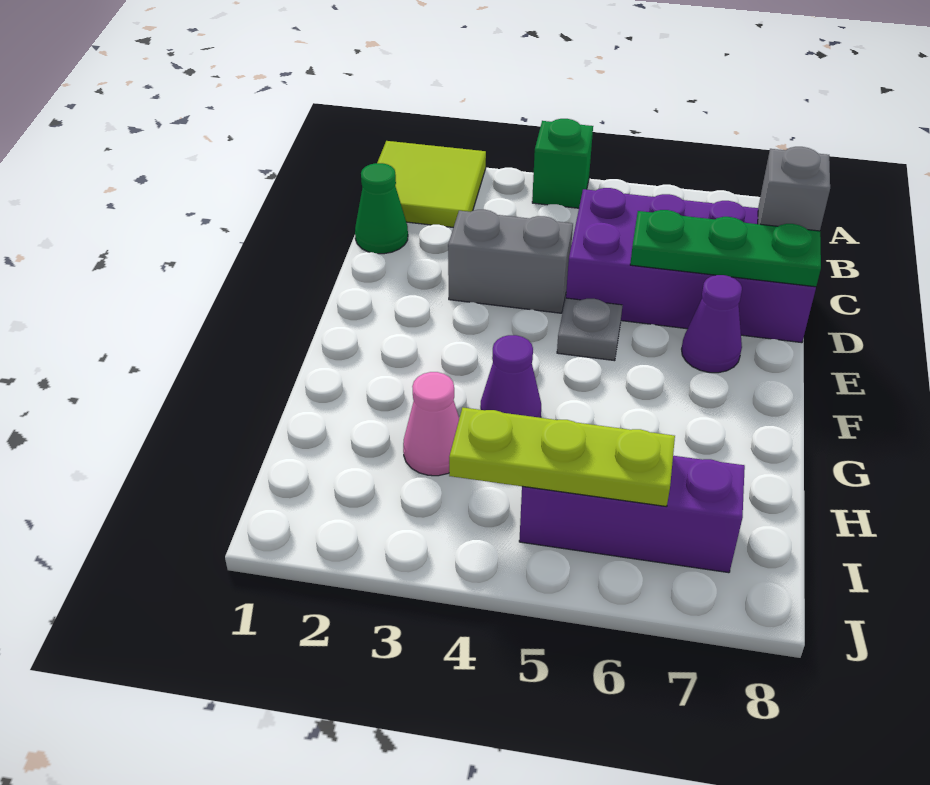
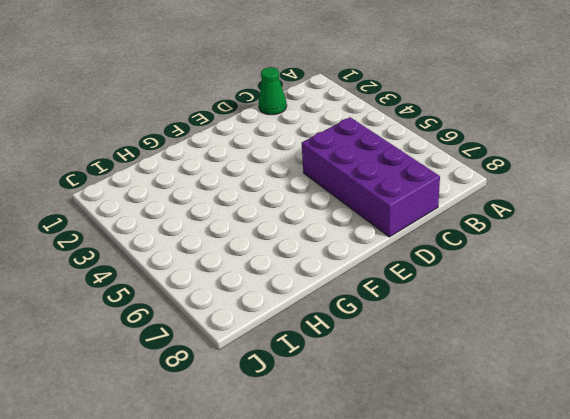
none -> lime 2x2 tile [377,141,486,227]
none -> green 1x1 brick [532,119,593,208]
none -> grey 1x2 brick [448,210,573,313]

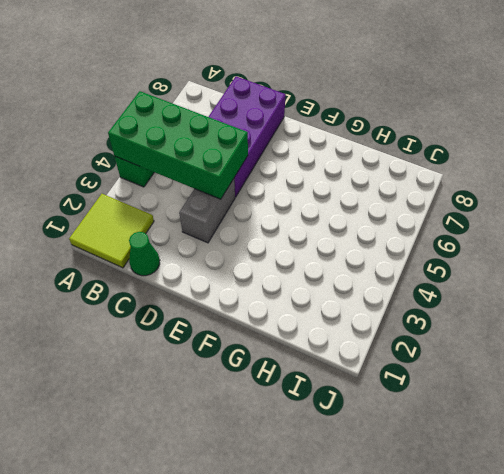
green 2x4 brick [108,91,248,199] -> none
none -> grey 1x1 plate [557,298,623,361]
none -> purple 1x1 cone [682,275,742,373]
none -> purple 1x1 cone [480,335,541,418]

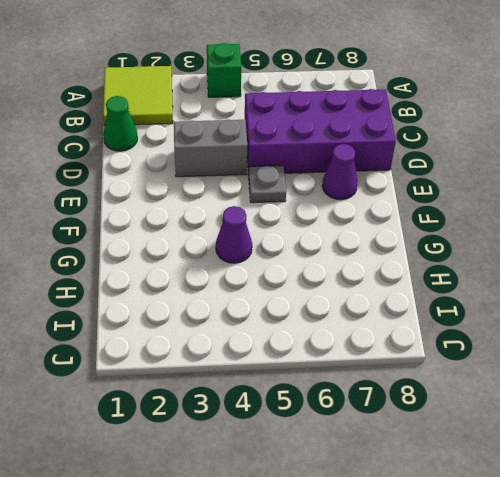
none -> pink 1x1 cone [403,372,459,476]
none -> purple 1x3 brick [519,456,745,573]
none -> grey 1x1 brick [758,147,830,231]

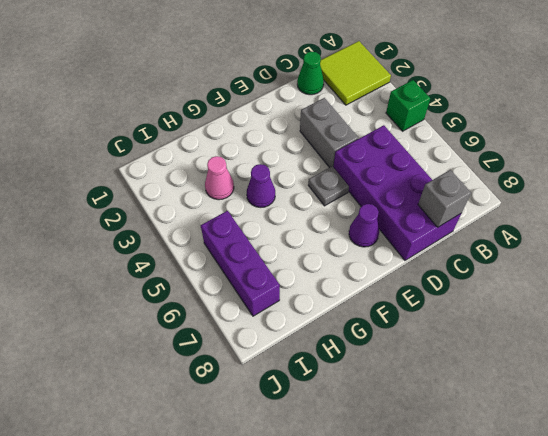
none -> green 1x3 plate [630,210,821,287]
none -> lime 1x3 plate [449,408,675,507]

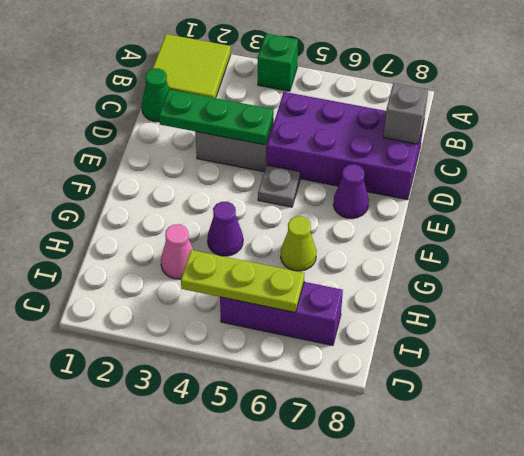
green 1x3 plate [159,90,274,145] -> green 1x3 plate moved to [630,210,821,287]
lime 1x1 cone [281,216,316,271] -> none

